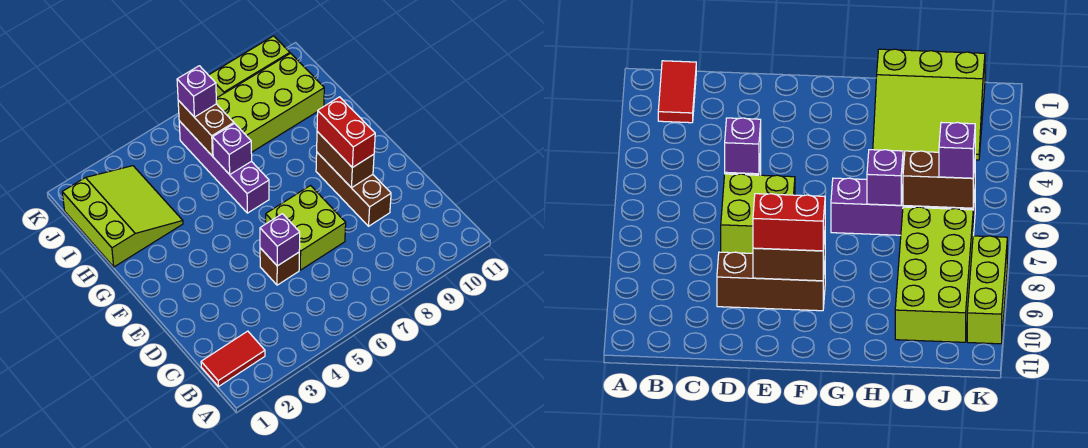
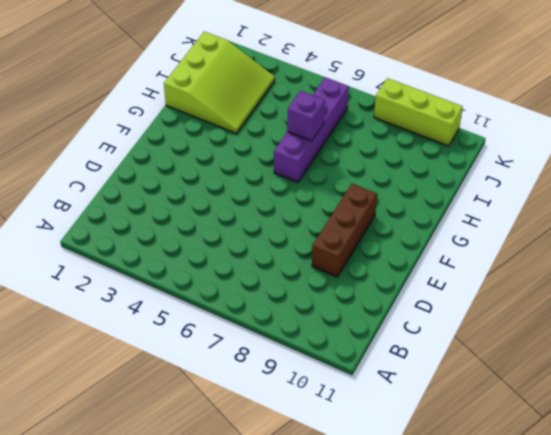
none -> red 1x2 tile [201,331,265,387]
none -> brown 1x1 brick [260,248,299,285]
none -> lime 2x2 brick [266,186,346,270]

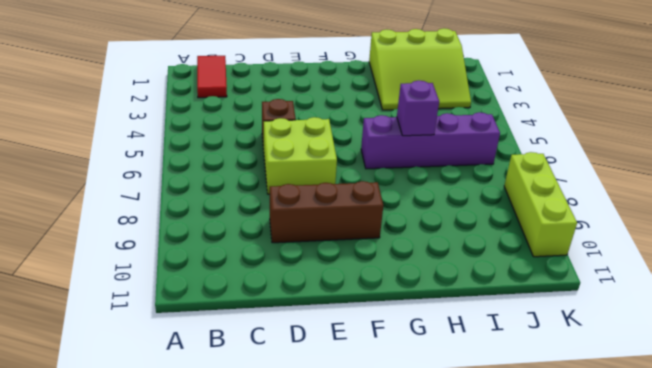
none -> lime 2x4 brick [216,53,324,152]
none -> purple 1x1 brick [260,214,300,266]
none -> brown 1x2 brick [317,132,374,188]

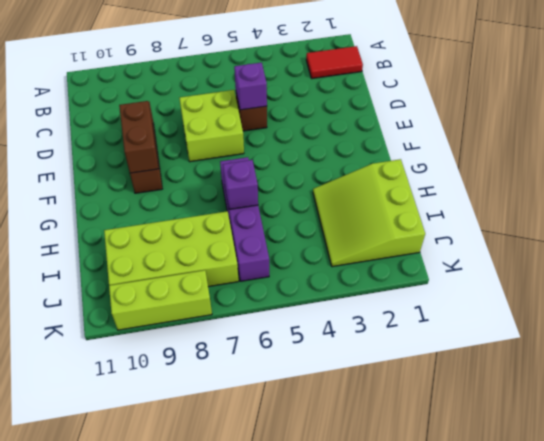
none -> brown 1x2 brick [178,100,234,156]
none -> red 1x2 brick [317,97,375,168]
none -> purple 1x1 brick [177,66,216,117]

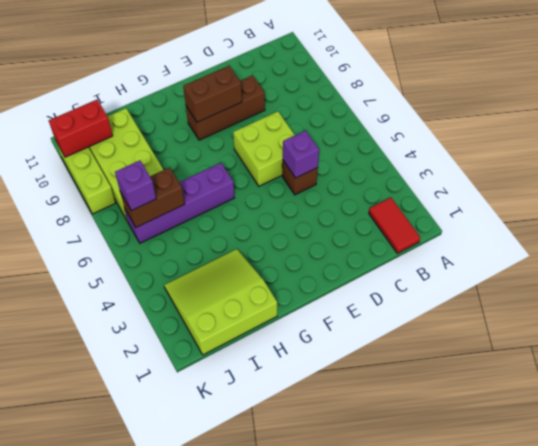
red 1x2 brick [49,100,113,157] -> red 1x2 brick moved to [317,97,375,168]
none -> purple 1x1 brick [213,123,252,175]

